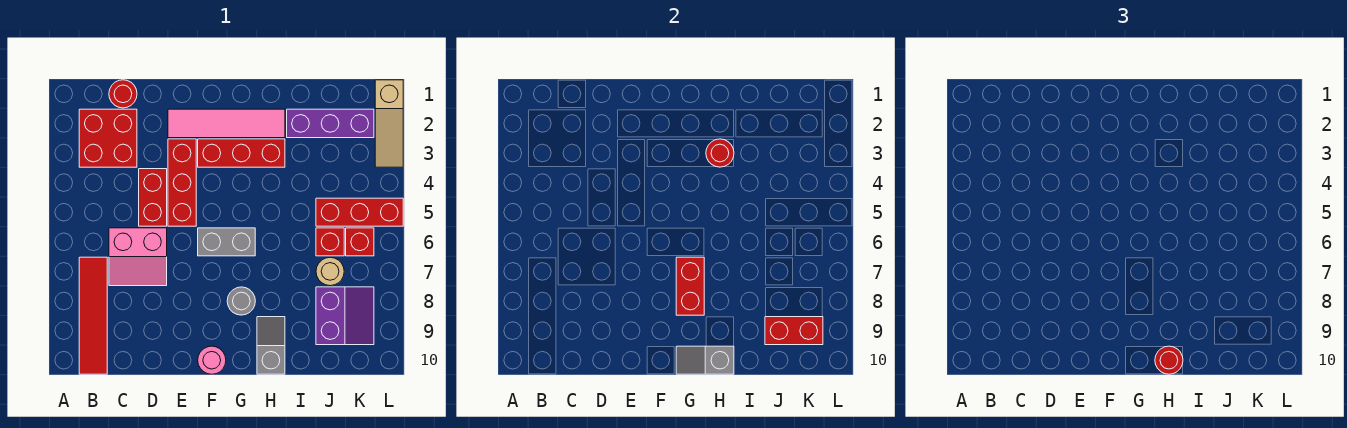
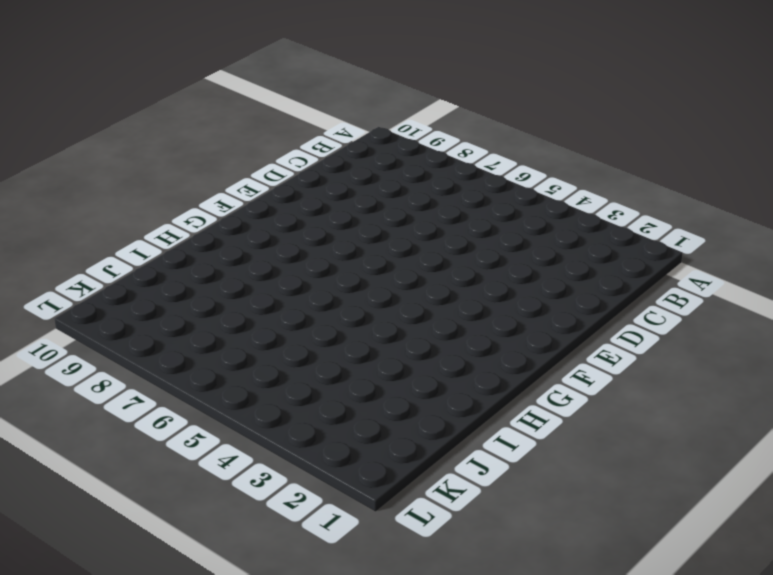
none -> red 2x2 brick [79,109,137,167]
none -> red 1x4 tile [79,257,107,374]
none -> red 1x1 round brick [109,80,137,108]

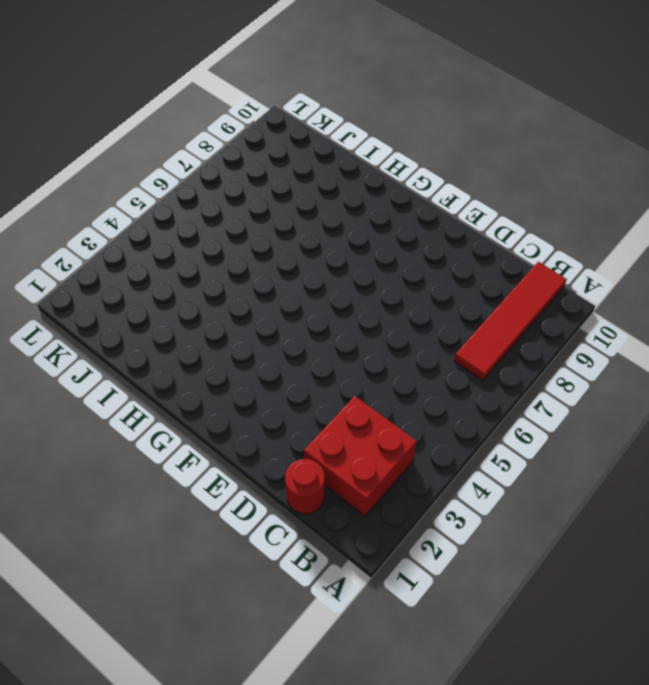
none -> pink 2x2 slope [109,228,167,286]
none -> red 1x2 brick [139,169,167,226]
none -> pink 1x4 tile [168,109,285,138]

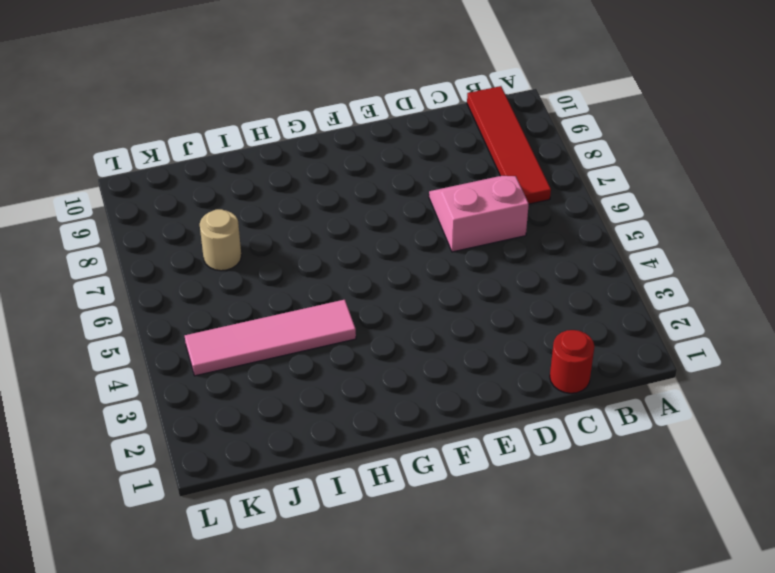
pink 1x4 tile [185,300,356,376] -> pink 1x4 tile moved to [168,109,285,138]
none -> red 2x2 brick [79,109,137,167]
none -> red 1x2 brick [139,169,167,226]
none -> red 1x3 brick [168,139,196,226]

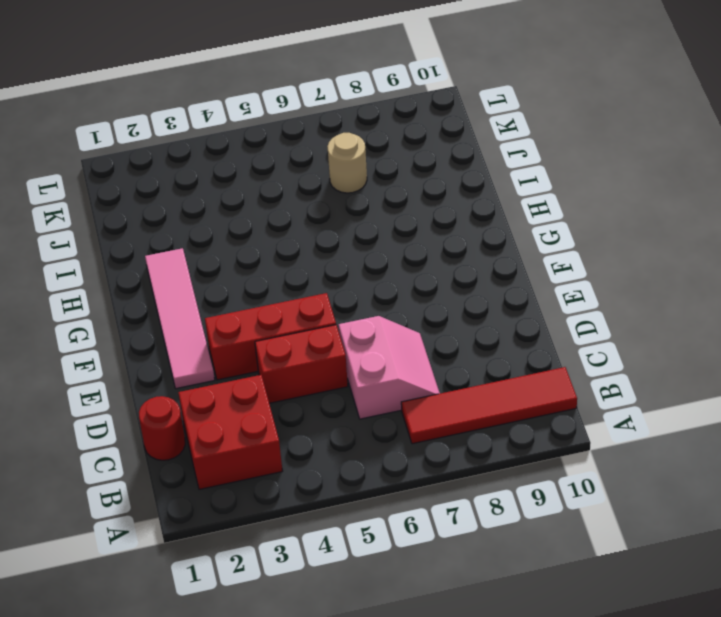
none -> red 1x3 brick [198,139,285,167]
none -> grey 1x2 brick [198,228,255,256]
none -> pink 1x1 round brick [198,346,226,374]

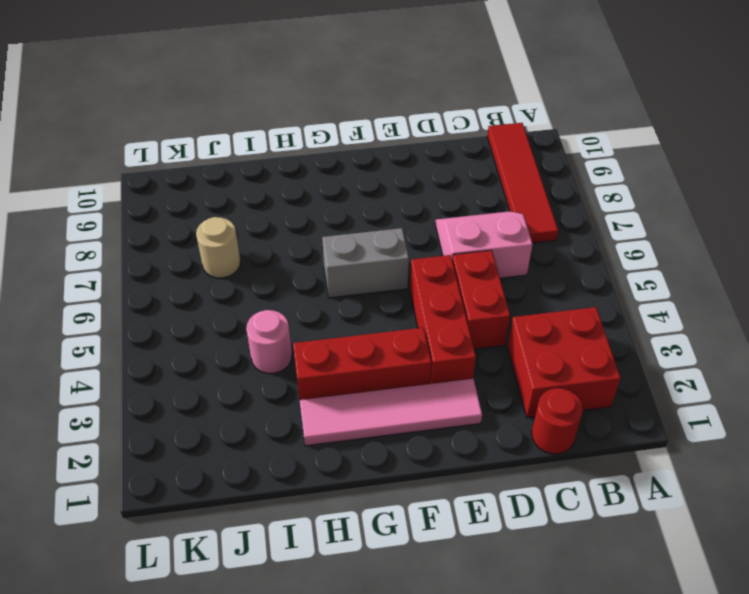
pink 1x1 round brick [246,310,292,373] -> pink 1x1 round brick moved to [198,346,226,374]
none -> grey 1x1 round brick [227,287,255,315]
none -> grey 1x2 slope [257,317,285,374]
none -> purple 1x3 brick [287,109,374,138]

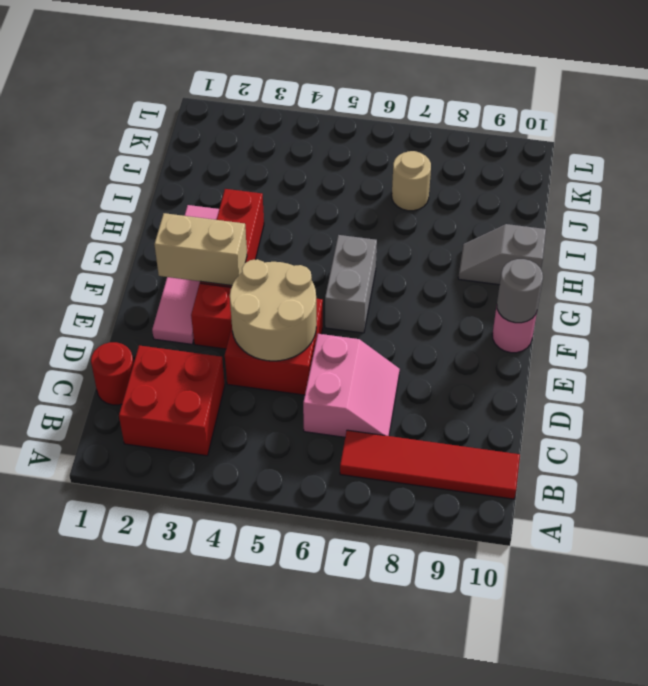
tan 2x2 round brick [230,259,316,361] -> none
tan 1x2 brick [154,213,247,286] -> none
grey 1x1 round brick [497,259,543,323] -> grey 1x1 round brick moved to [227,287,255,315]
none -> purple 1x3 brick [287,109,374,138]
none -> red 1x3 brick [316,198,403,226]
none -> red 1x1 brick [316,228,344,256]

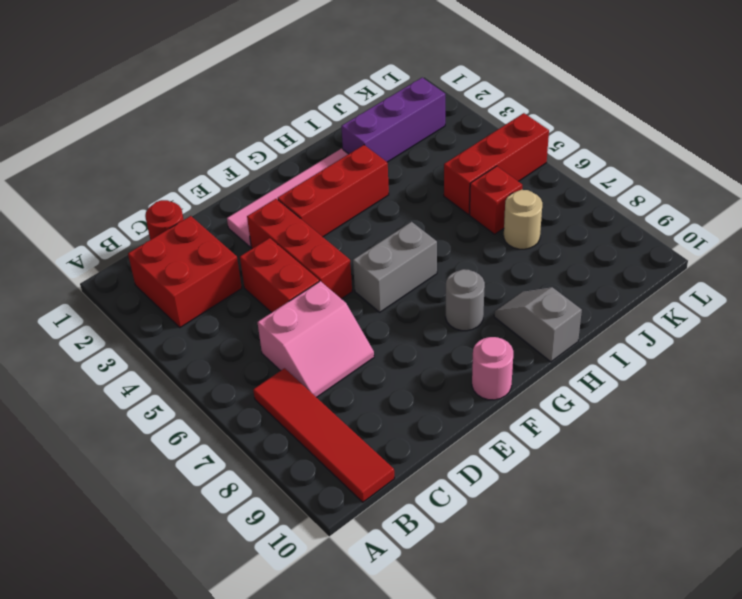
none -> purple 2x2 slope [316,287,374,345]
none -> red 1x1 brick [346,228,374,256]
none -> tan 1x3 slope [375,80,403,167]

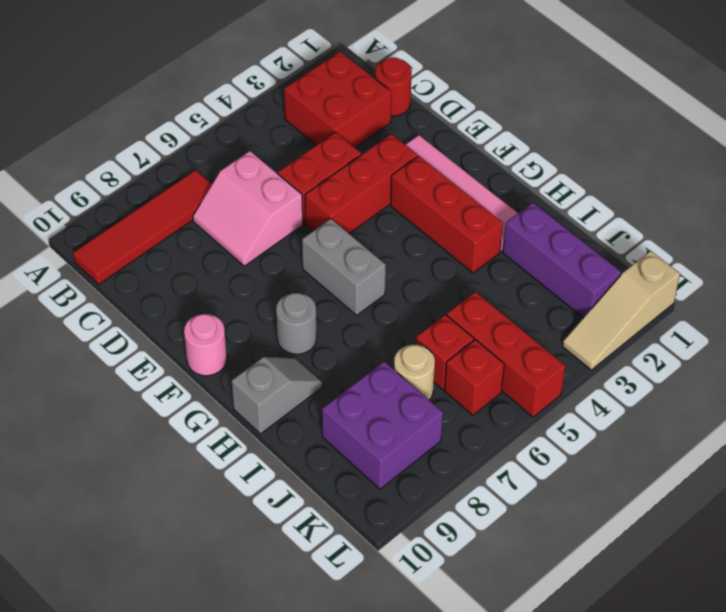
purple 2x2 brick [322,362,443,489] -> purple 2x2 slope [316,287,374,345]
none -> red 1x2 brick [676,257,704,315]
none -> grey 1x2 slope [676,346,734,374]
none -> red 1x1 round brick [706,139,734,167]

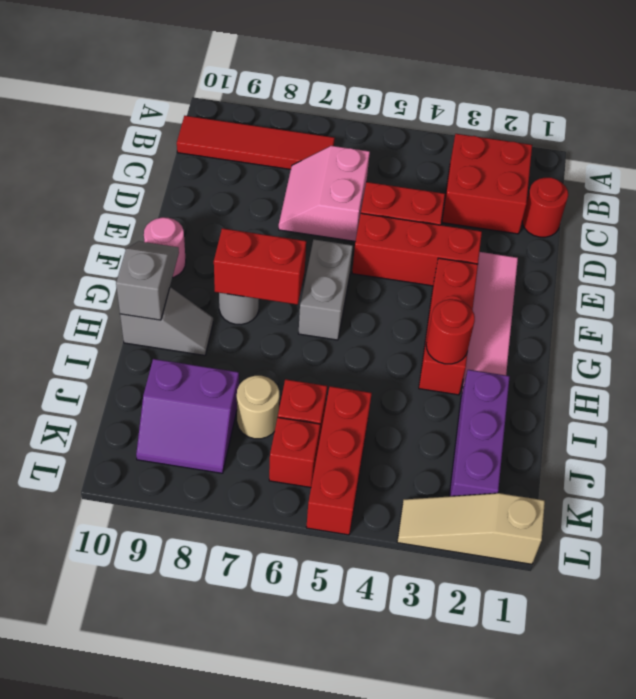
none -> red 1x2 brick [765,317,823,345]
none -> red 1x1 round brick [1155,346,1183,374]

